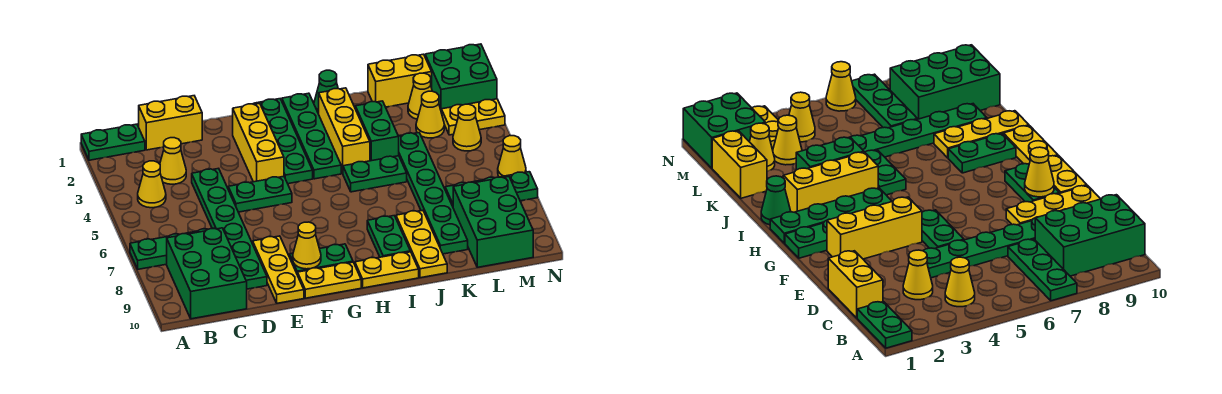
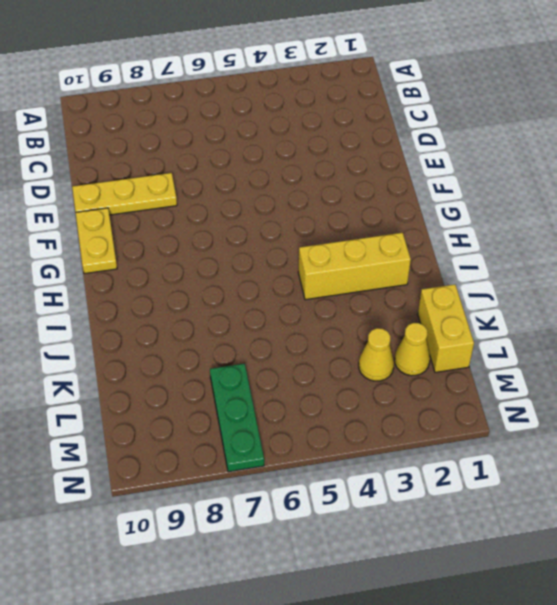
none -> green 1x2 plate [81,124,145,160]
none -> green 1x3 plate [130,228,215,269]
none -> yellow 1x1 cone [138,161,166,208]
none -> green 2x3 brick [167,228,247,319]

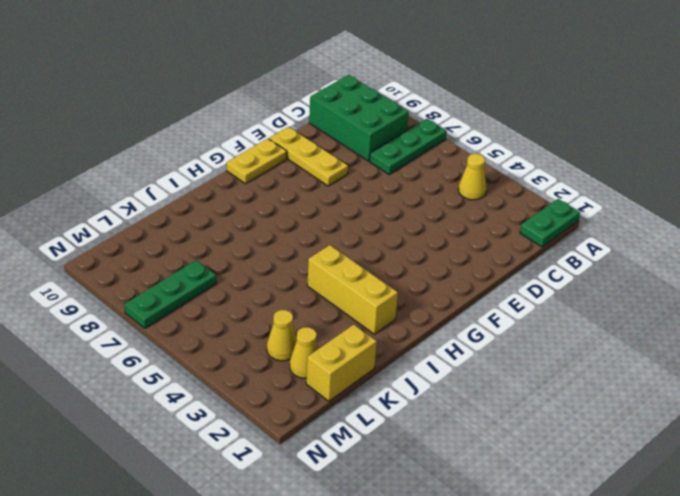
none -> yellow 1x2 brick [139,96,202,150]
none -> yellow 1x1 cone [160,138,186,184]
none -> green 1x6 plate [192,168,267,289]
none -> green 1x2 plate [228,176,292,212]

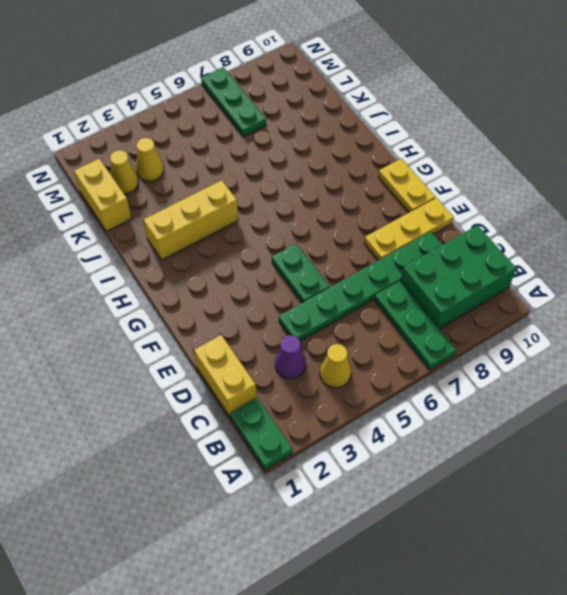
purple 1x1 cone [275,335,306,379] -> yellow 1x1 cone [160,138,186,184]
none -> yellow 1x3 brick [233,103,284,182]
none -> green 1x2 plate [289,244,353,275]
none -> green 1x4 plate [254,99,313,184]
none -> green 1x4 plate [282,93,341,179]

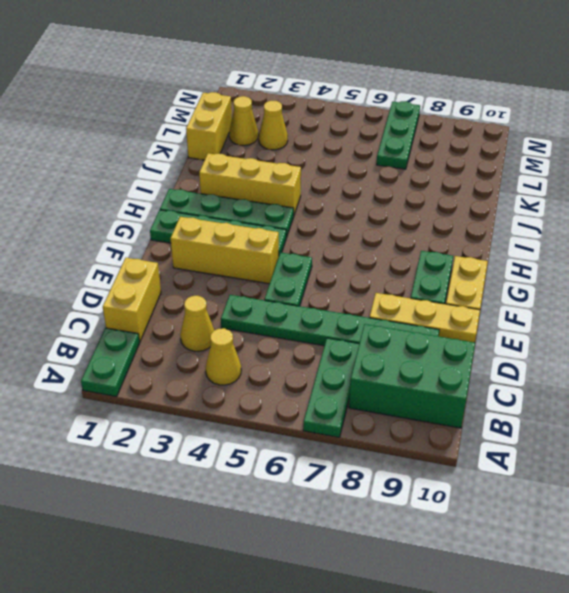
none -> yellow 1x2 plate [355,252,419,288]
none -> green 1x1 cone [314,70,338,114]
none -> green 1x2 plate [343,156,407,192]
none -> green 1x2 plate [367,216,410,257]

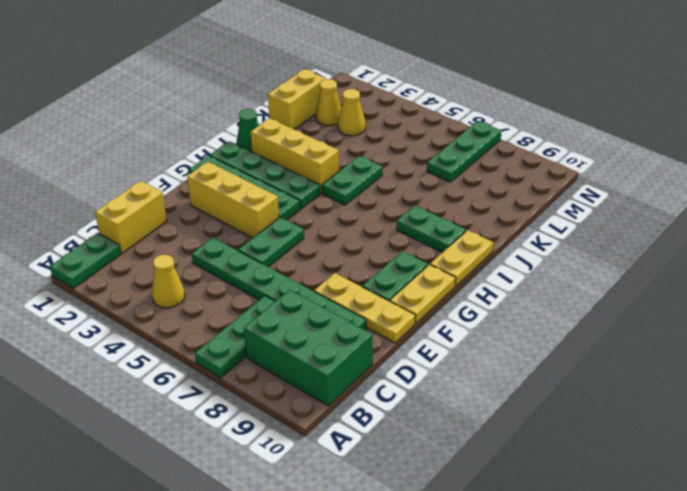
none -> yellow 1x1 cone [160,138,186,184]
none -> green 1x2 brick [355,101,399,161]
none -> yellow 1x3 plate [396,210,447,278]
none -> green 1x6 plate [399,133,468,254]

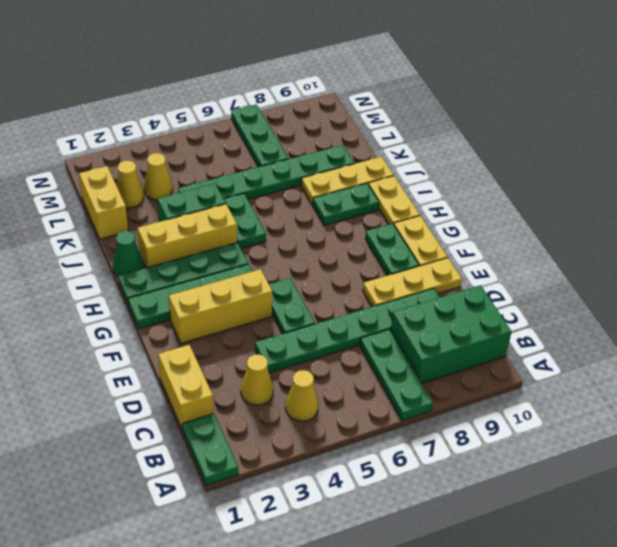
none -> green 2x3 brick [453,177,533,267]
none -> green 2x2 brick [425,44,497,110]
none -> yellow 1x2 plate [441,99,505,135]
none -> yellow 1x1 cone [453,104,481,151]

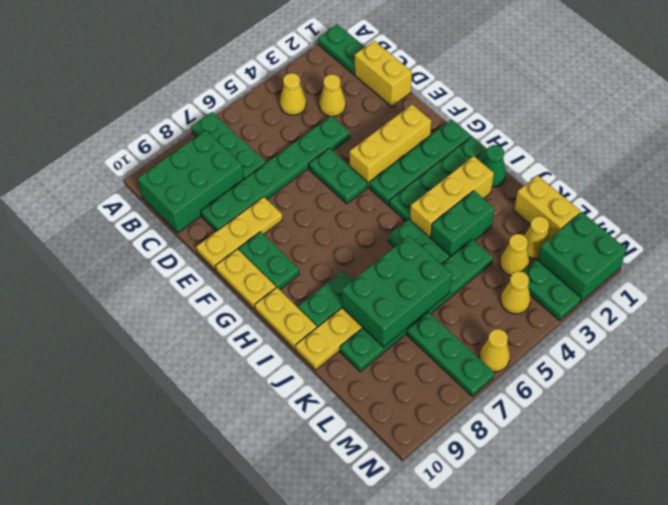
green 2x3 brick [342,236,452,347] -> green 2x3 brick moved to [453,177,533,267]
green 1x2 plate [523,260,581,321] -> yellow 1x2 plate [441,99,505,135]
none -> yellow 1x1 cone [293,222,321,269]

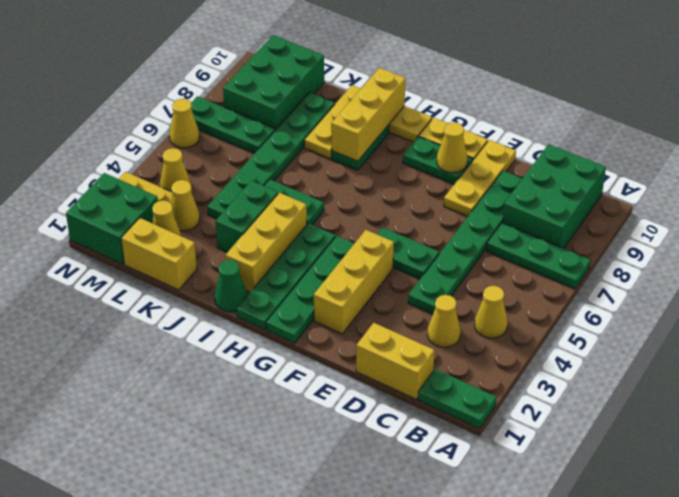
yellow 1x3 brick [331,68,405,161] -> none

